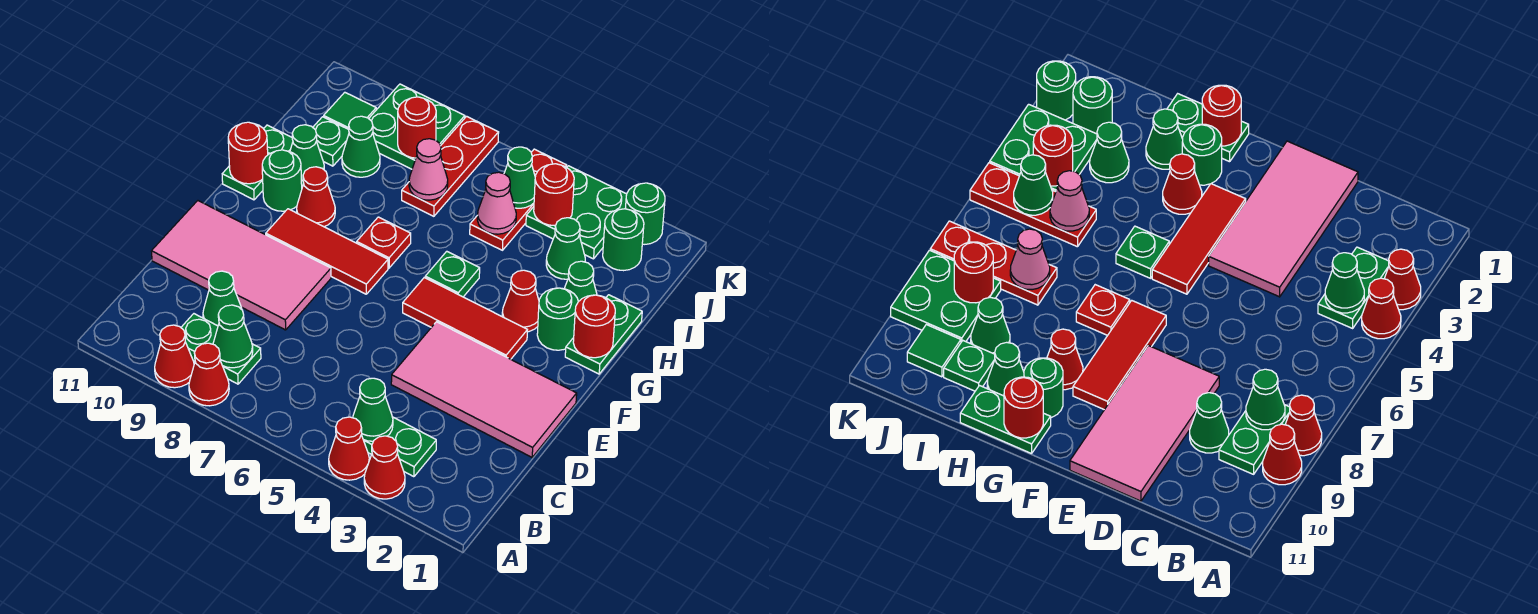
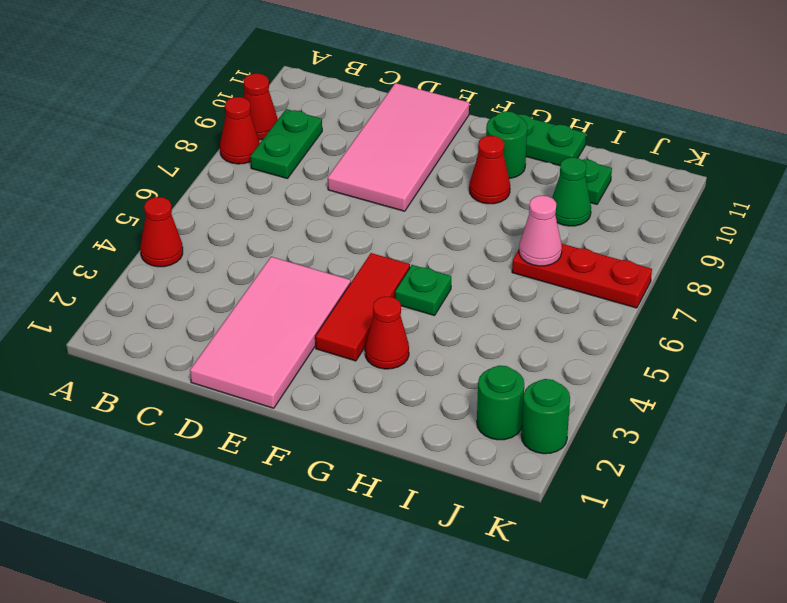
none -> red 1x1 cone [364,436,405,499]
none -> green 1x2 plate [364,417,436,477]
none -> green 1x1 cone [203,271,242,326]
none -> red 1x3 tile [266,209,388,294]

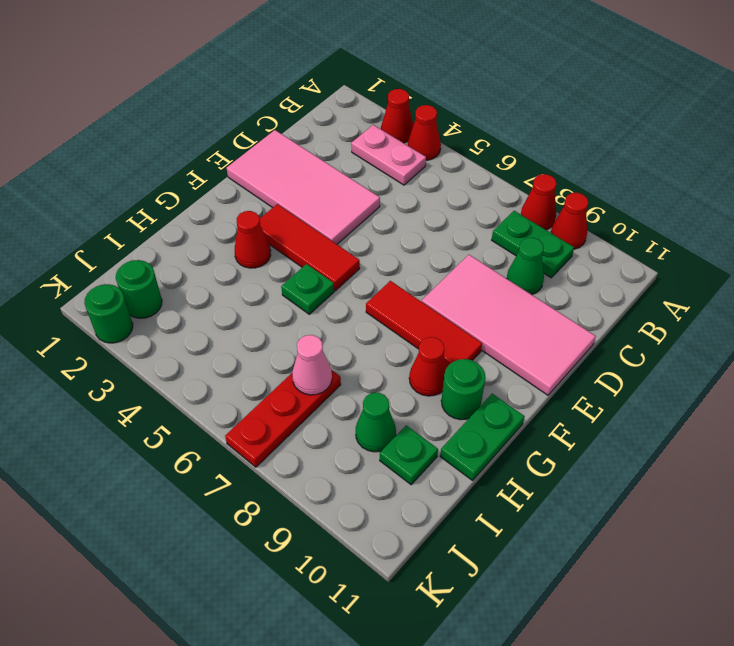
pink 1x2 plate [351,125,426,185] -> green 1x2 plate [364,417,436,477]
none -> green 1x2 plate [565,295,642,374]
none -> green 1x1 round brick [537,288,578,350]
none -> red 1x1 plate [357,217,411,268]
none -> green 1x1 cone [564,261,597,302]

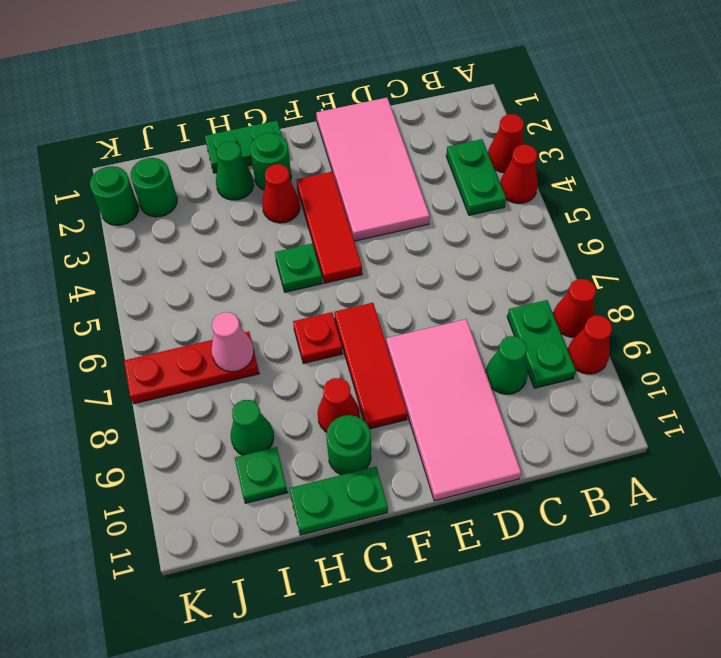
none -> green 1x1 cone [290,125,324,186]
none -> green 1x1 cone [546,218,585,279]
none -> red 1x3 plate [470,149,567,250]
none -> green 2x2 plate [526,166,627,259]

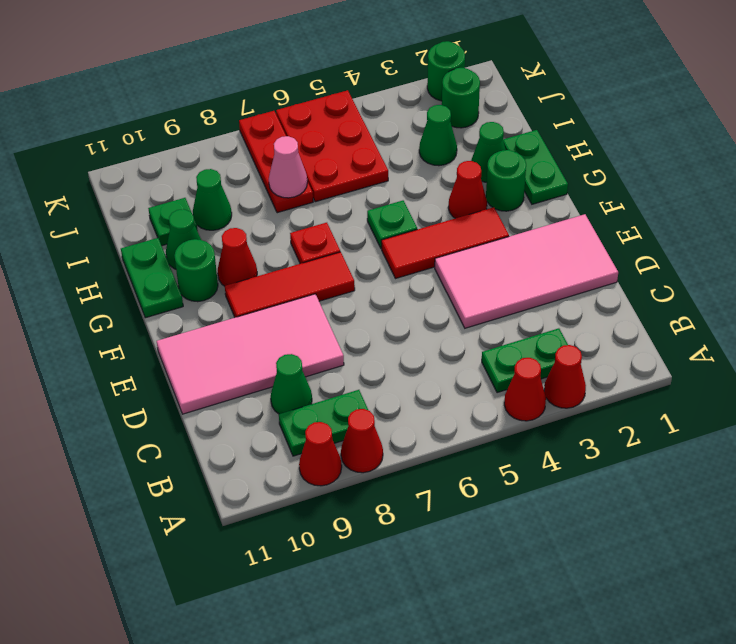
red 2x3 plate [276,90,388,202] -> red 1x3 plate [470,149,567,250]
none -> green 2x2 plate [526,166,627,259]
none -> green 2x2 plate [369,84,465,169]
none -> green 1x1 tile [324,92,376,129]
none -> green 1x1 cone [353,378,393,441]

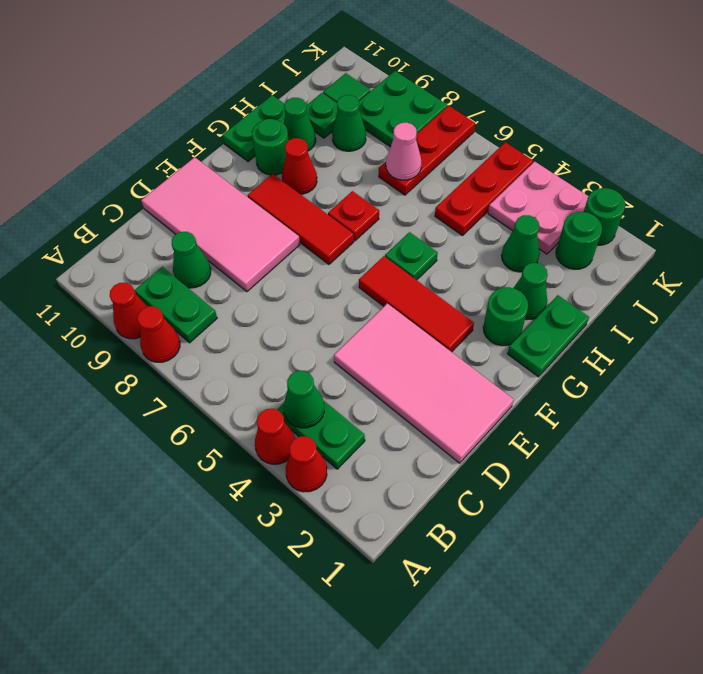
pink 2x2 plate [488,161,588,254] -> green 2x2 plate [526,166,627,259]
none -> red 1x1 cone [502,270,539,332]
none -> green 1x1 cone [213,305,253,368]
none -> red 1x1 round brick [573,295,615,358]
none -> red 1x1 round brick [228,122,268,184]

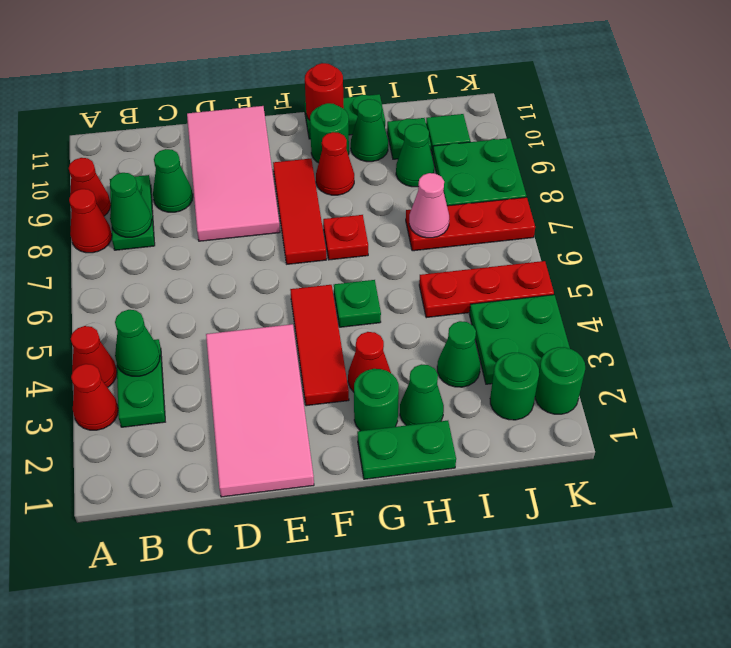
none -> red 1x1 round brick [573,295,615,358]
none -> pink 1x1 cone [477,172,516,234]
none -> red 1x1 round brick [534,164,574,225]
none -> green 1x1 cone [504,147,535,208]

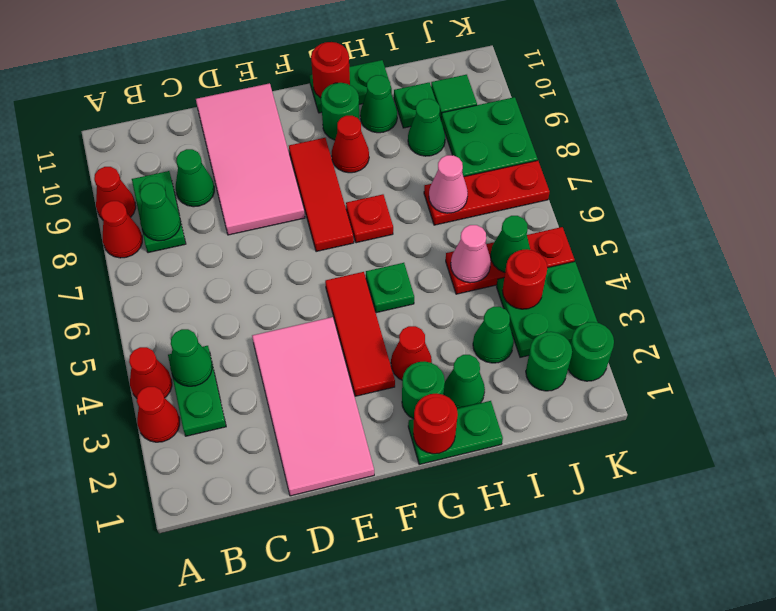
none -> red 1x1 round brick [398,97,436,158]

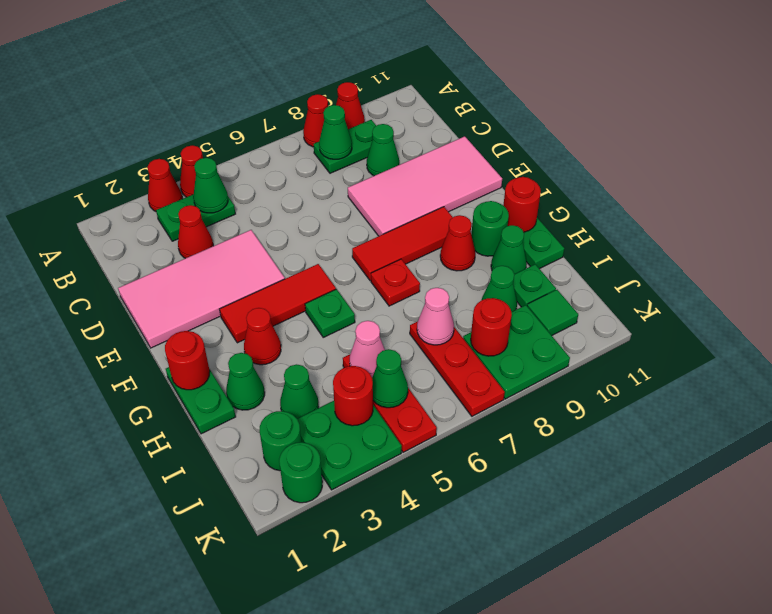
red 1x1 cone [178,205,213,258] -> none
none -> green 1x1 round brick [537,288,578,350]

